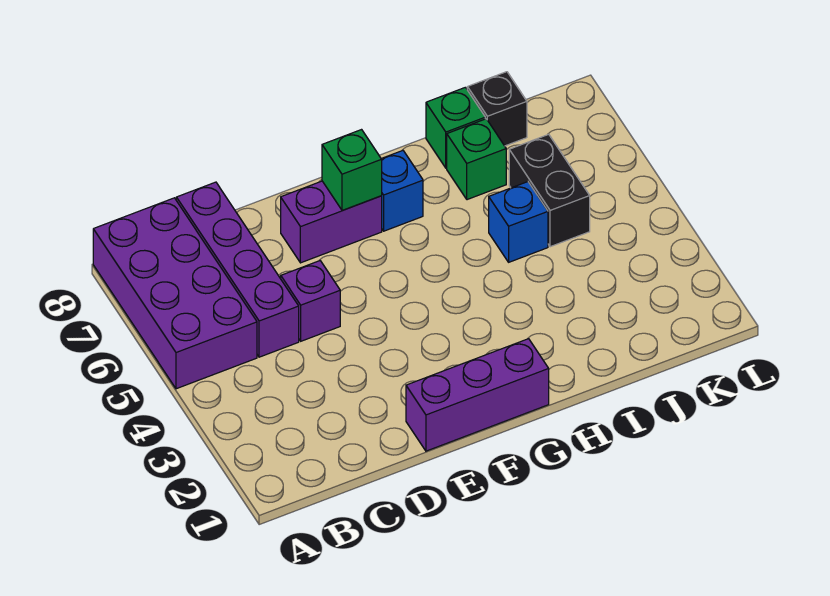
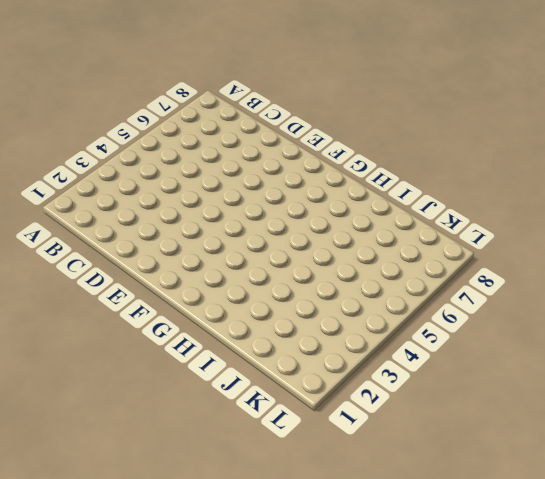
none -> purple 2x4 brick [93,198,257,389]
none -> purple 1x4 brick [176,182,299,357]
none -> purple 1x1 brick [281,261,340,341]

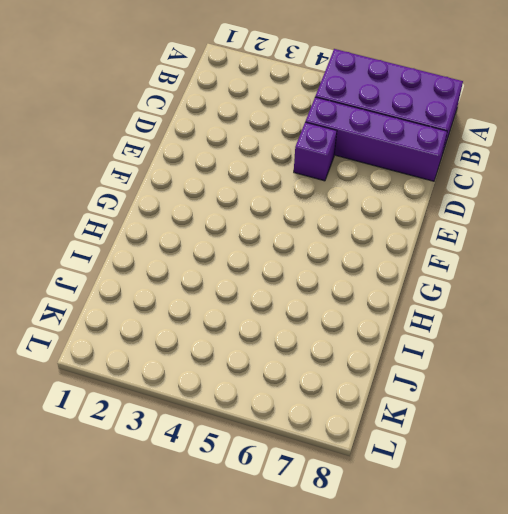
none -> purple 1x3 brick [406,339,549,451]
none -> purple 1x2 brick [281,181,382,263]
none -> blue 1x1 brick [382,151,423,231]

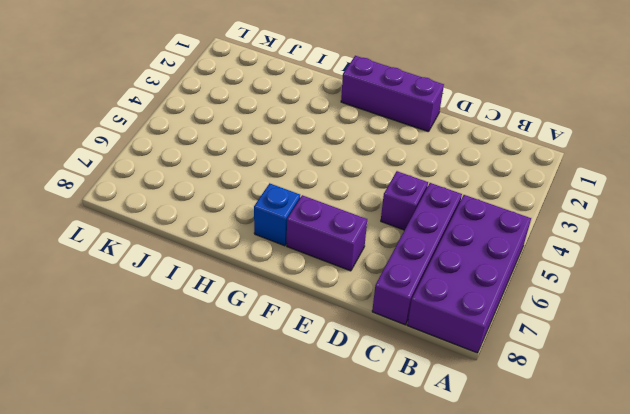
none -> blue 1x1 brick [489,182,548,262]
none -> green 1x1 brick [447,119,506,200]
none -> green 1x1 brick [426,87,485,168]

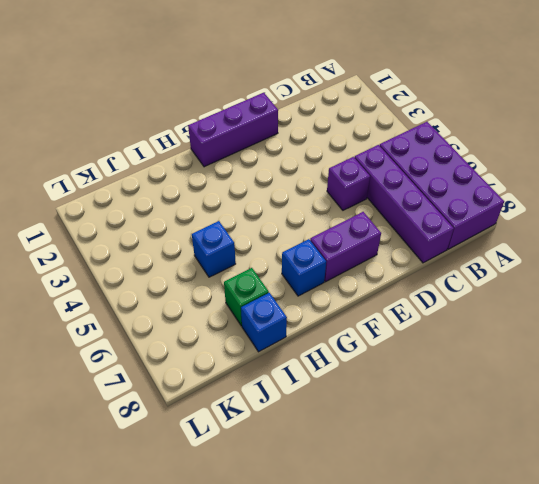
blue 1x1 brick [241,293,287,352] -> green 1x1 brick [426,87,485,168]
none -> black 1x2 brick [509,134,590,247]
none -> black 1x1 brick [467,72,527,146]
none -> green 1x1 brick [322,130,382,211]

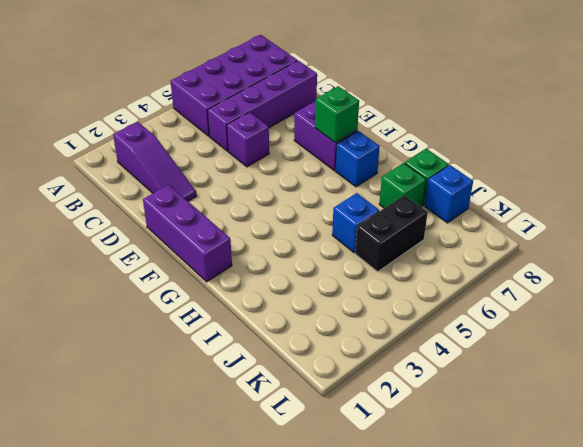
purple 1x3 slope [113,122,197,201] -> none
blue 1x1 brick [425,165,473,223] -> black 1x1 brick [467,72,527,146]

